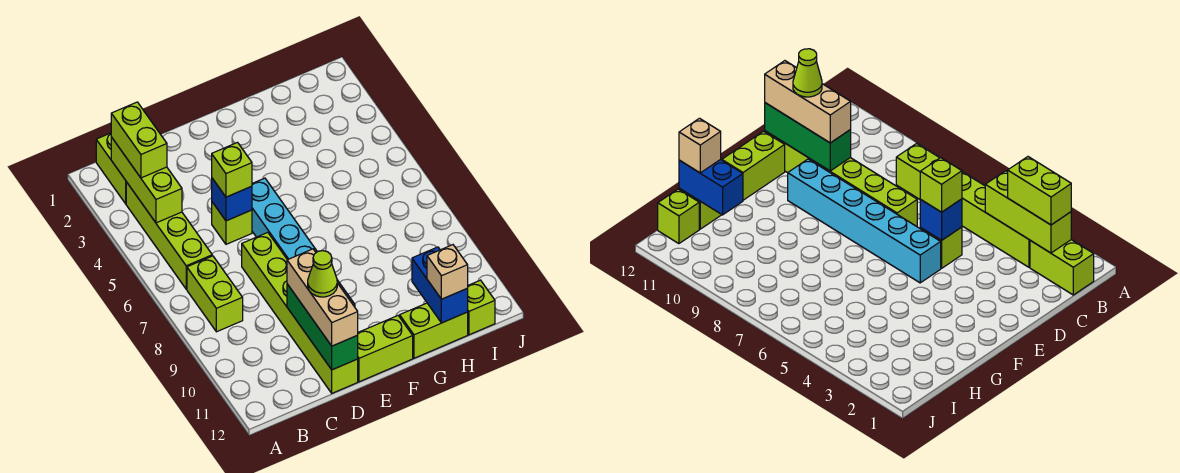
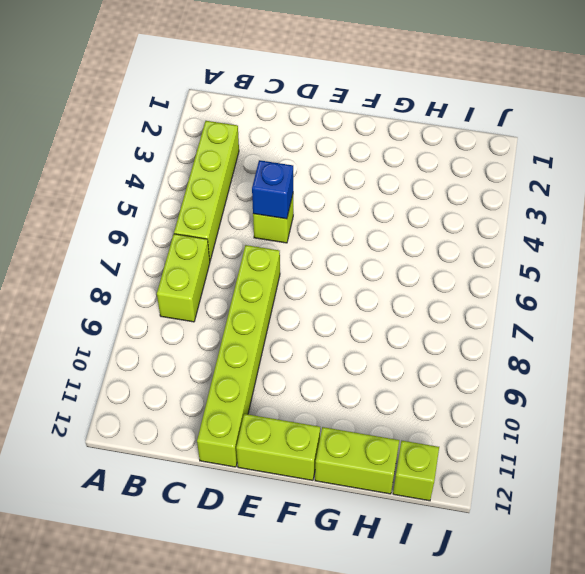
none -> lime 1x2 brick [96,133,126,204]
none -> cyan 1x6 brick [252,178,355,307]
none -> lime 1x3 brick [111,137,182,223]

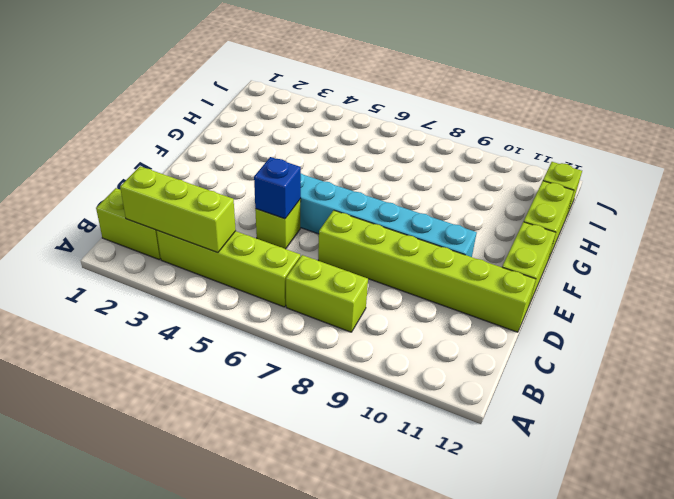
none -> green 1x3 brick [287,284,358,370]
none -> blue 1x2 brick [412,247,468,323]
none -> lime 1x2 brick [111,102,167,178]

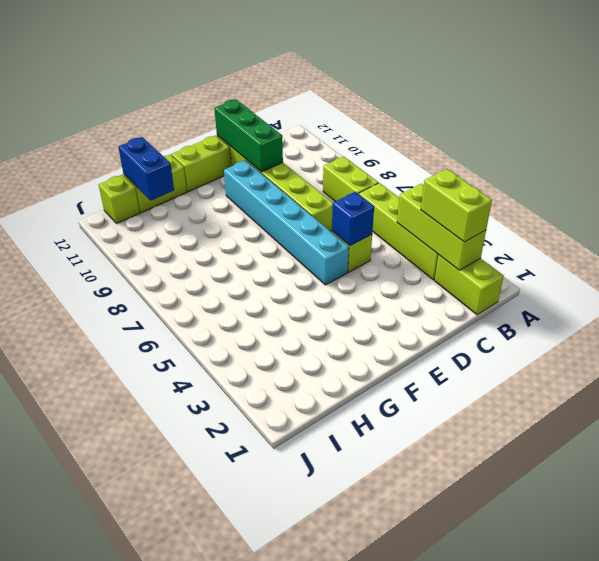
none -> lime 1x1 brick [212,143,252,197]
none -> tan 1x3 brick [287,249,358,346]
none -> tan 1x1 brick [427,245,468,299]

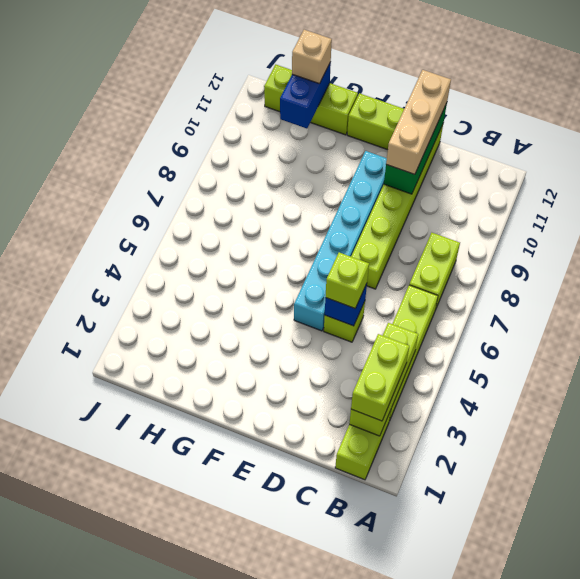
none -> lime 1x1 cone [308,251,337,297]

